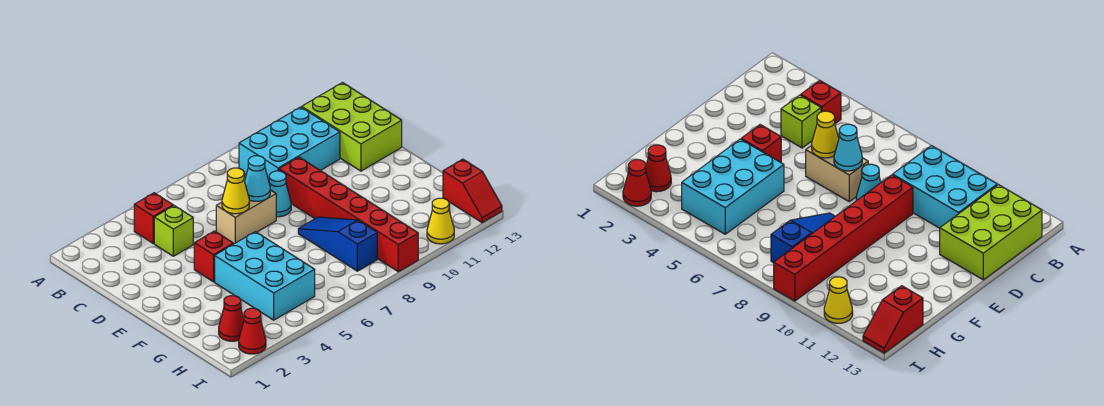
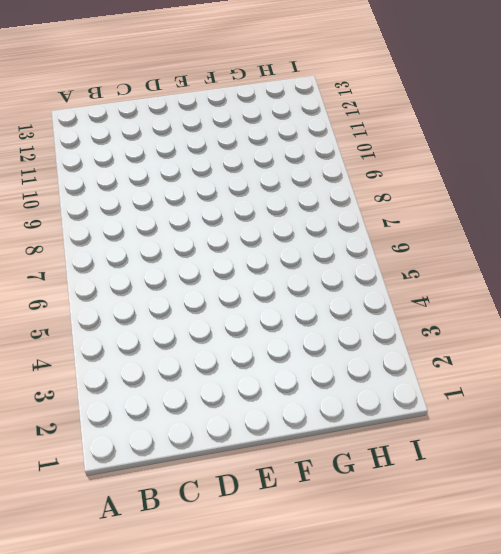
none -> red 1x1 brick [134,193,173,243]
none -> cyan 2x3 brick [239,107,340,180]
none -> lime 2x3 brick [302,83,402,171]

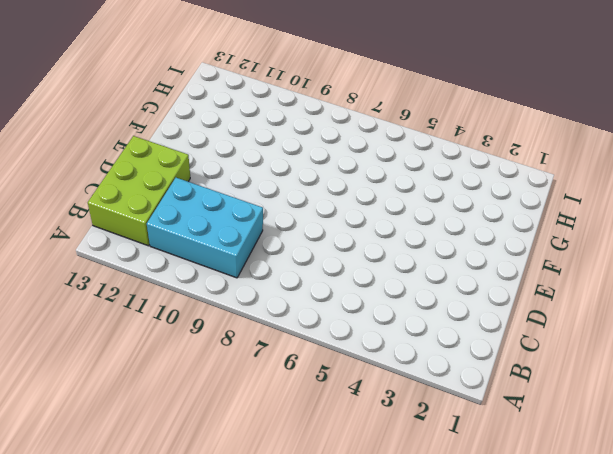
none -> red 1x1 brick [134,193,173,243]
none -> lime 1x1 brick [154,206,193,256]
none -> tan 1x2 brick [216,190,276,244]

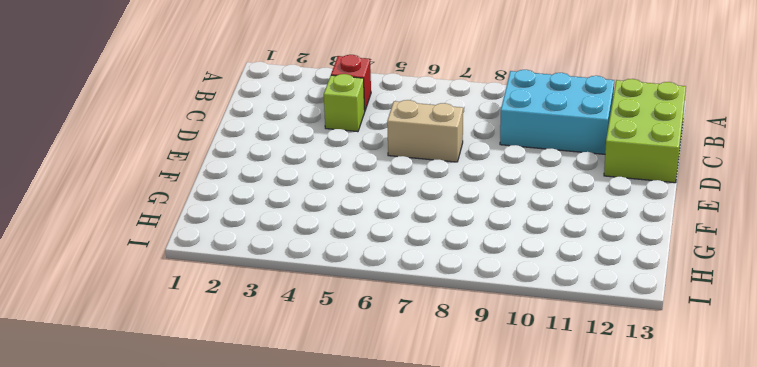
none -> cyan 1x1 cone [269,171,291,217]
none -> red 1x6 brick [279,157,418,272]
none -> red 1x1 brick [194,231,233,282]

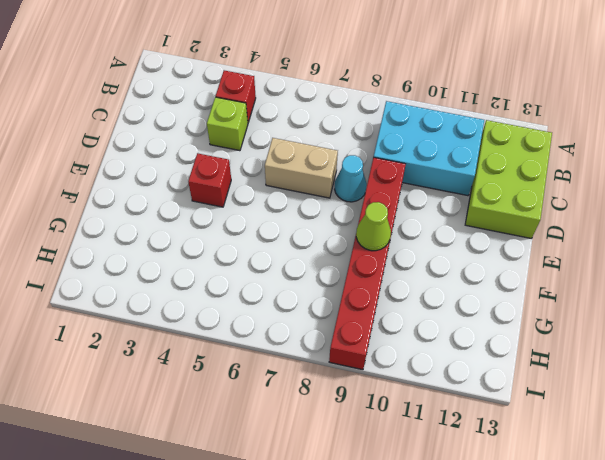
lime 1x1 cone [356,202,391,251] -> none
none -> cyan 2x3 brick [215,232,315,320]
none -> blue 1x3 slope [298,217,377,271]
none -> red 1x1 cone [219,296,244,341]

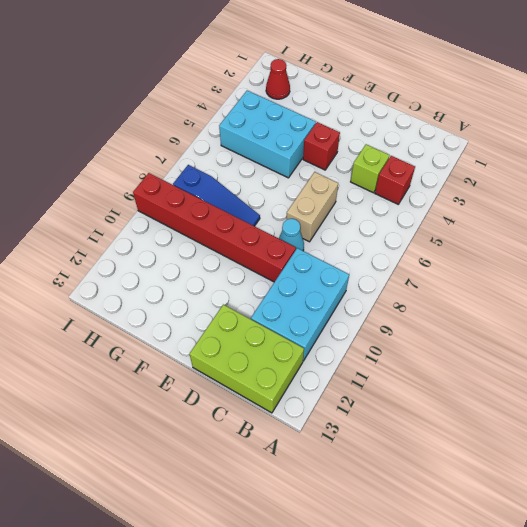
none -> red 1x2 slope [443,159,502,223]
none -> red 1x1 cone [239,308,266,354]
none -> yellow 1x1 cone [427,198,454,244]

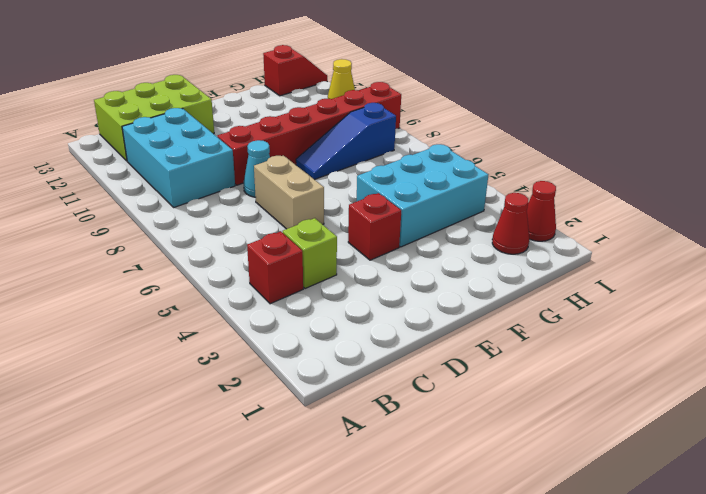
none -> yellow 1x1 cone [222,168,249,214]
none -> cyan 1x1 cone [245,156,270,201]

